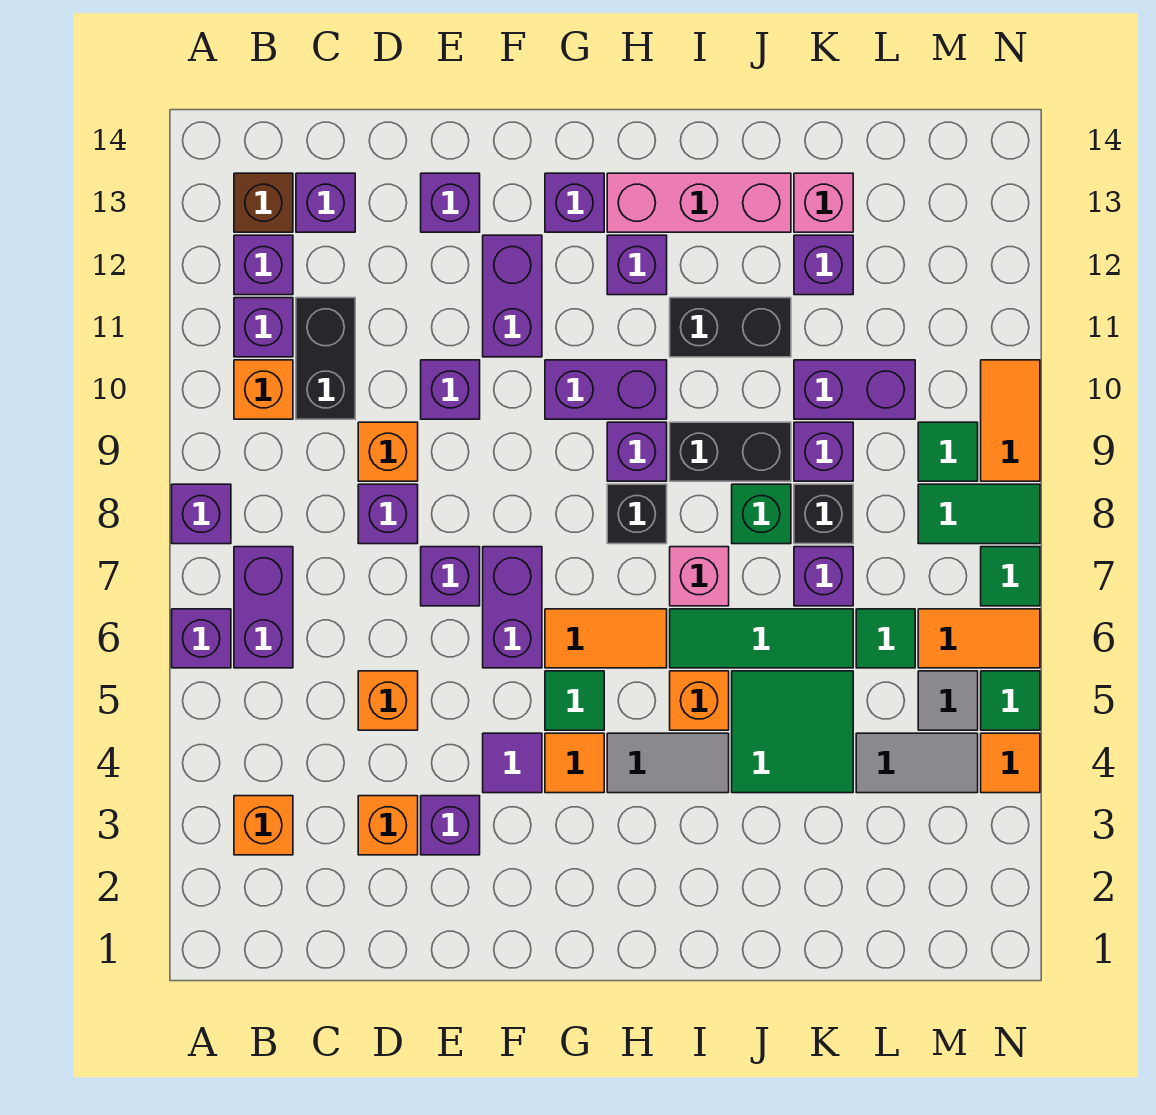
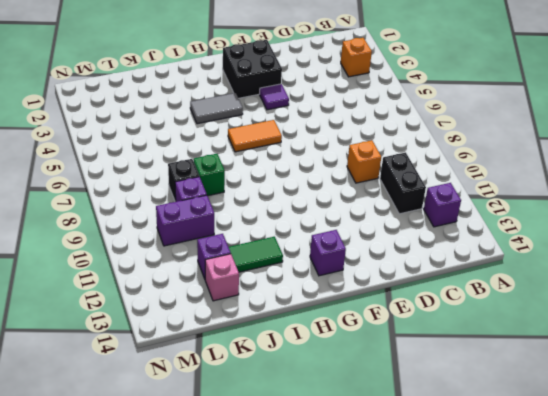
black 2x2 brick [223,40,282,98] -> none
green 1x2 tile [229,237,283,272] -> green 1x2 tile moved to [918,484,1040,544]
none -> purple 1x1 brick [172,609,231,668]
none -> purple 1x1 brick [172,484,231,544]
none -> purple 1x2 brick [234,547,293,668]
none -> orange 1x1 brick [234,360,293,419]

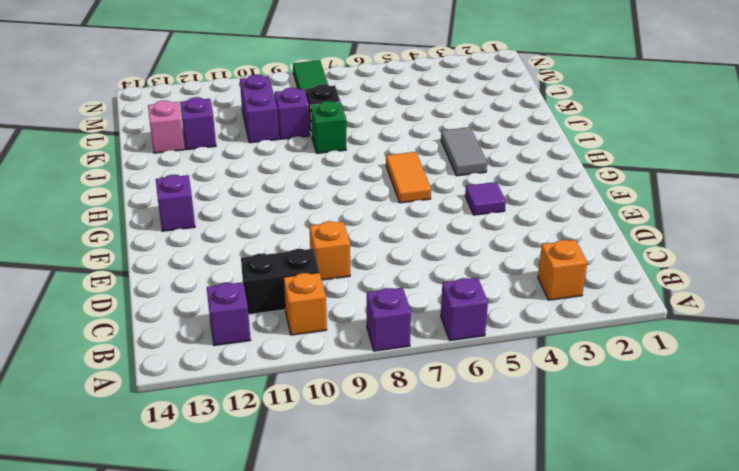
none -> purple 1x2 brick [234,547,293,668]
none -> purple 1x1 brick [234,298,293,357]
none -> brown 1x1 brick [234,173,293,232]
none -> purple 1x1 brick [296,173,355,232]

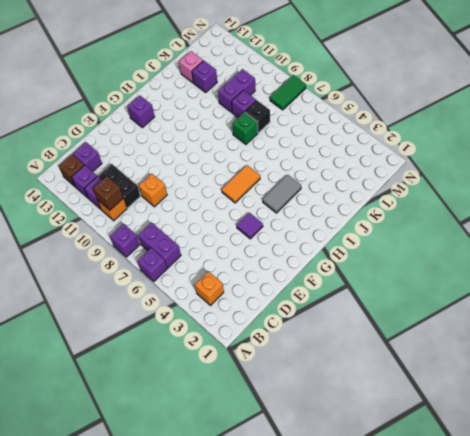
brown 1x1 brick [93,176,123,210] -> none
none -> orange 1x1 brick [358,796,418,855]
none -> orange 1x1 brick [358,671,418,730]
none -> purple 1x1 brick [358,484,418,544]
none -> purple 1x1 brick [421,796,480,855]

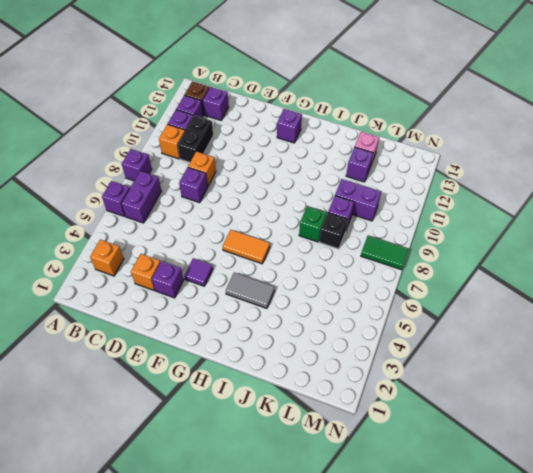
none -> orange 1x1 brick [358,671,418,730]
none -> purple 1x1 brick [421,547,480,606]
none -> purple 1x1 brick [421,360,480,419]
none -> purple 1x1 brick [421,173,480,232]

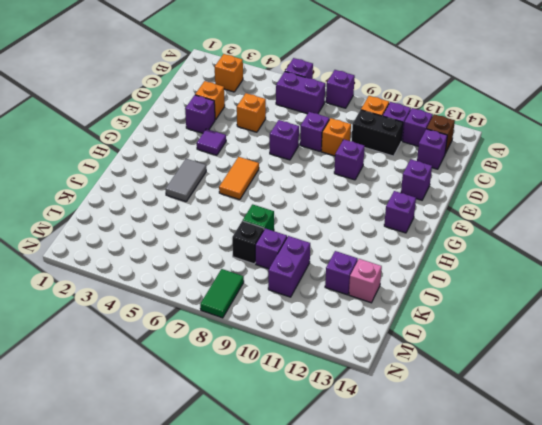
none -> purple 1x2 brick [483,547,542,668]
none -> purple 1x2 brick [483,235,542,357]
none -> orange 1x1 tile [545,733,604,793]
none -> green 1x1 tile [545,671,604,730]

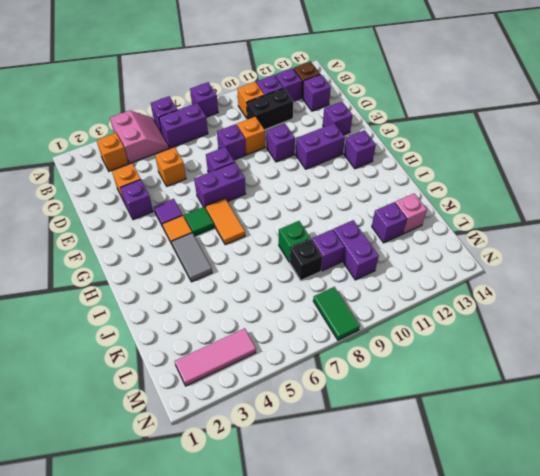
pink 2x2 slope [110,110,169,163] -> none
pink 1x3 tile [175,328,256,386] -> grey 1x2 tile [856,733,978,793]
none -> purple 1x2 brick [545,360,667,419]
none -> black 1x1 brick [607,484,667,544]
none -> purple 1x1 brick [607,422,667,481]
none -> purple 1x1 brick [607,235,667,295]

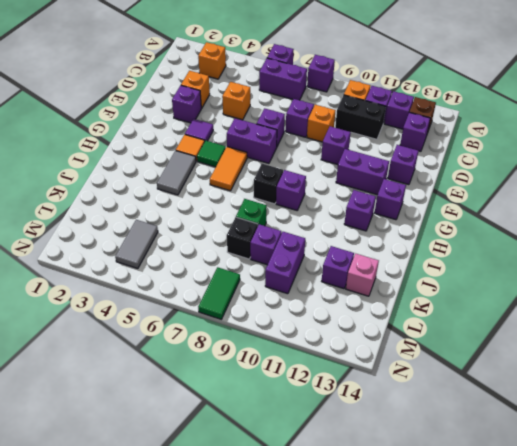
none -> purple 1x2 brick [545,360,667,419]
none -> pink 1x3 brick [607,173,791,232]
none -> orange 1x1 brick [670,671,729,730]
none -> green 1x3 tile [670,609,853,668]

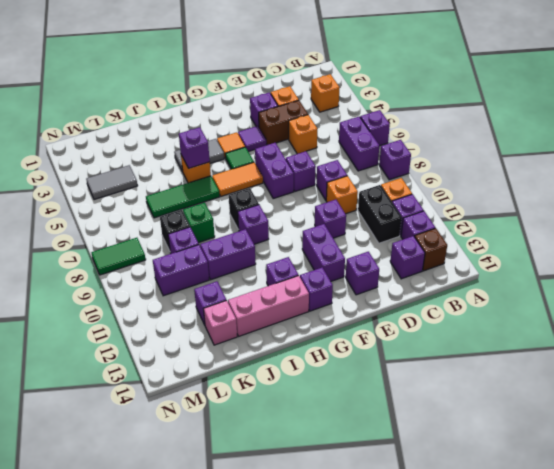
brown 1x2 brick [259,100,308,145] -> none
purple 1x1 brick [179,127,210,168] -> purple 1x1 brick moved to [794,547,853,606]
purple 1x2 brick [200,229,256,280] -> purple 1x2 brick moved to [545,360,667,419]
none -> pink 1x1 brick [670,547,729,606]
none -> black 1x2 brick [670,422,791,481]
none -> black 1x2 brick [670,298,791,357]
none -> green 2x2 tile [732,671,853,793]

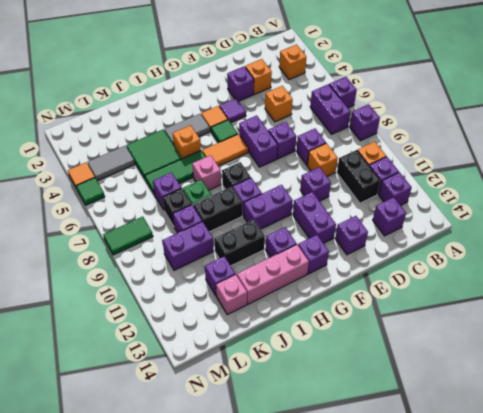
none -> brown 1x1 brick [234,173,293,232]
none -> green 1x1 tile [856,609,915,668]
none -> grey 1x1 tile [918,671,978,730]
none -> orange 1x2 tile [918,609,1040,668]

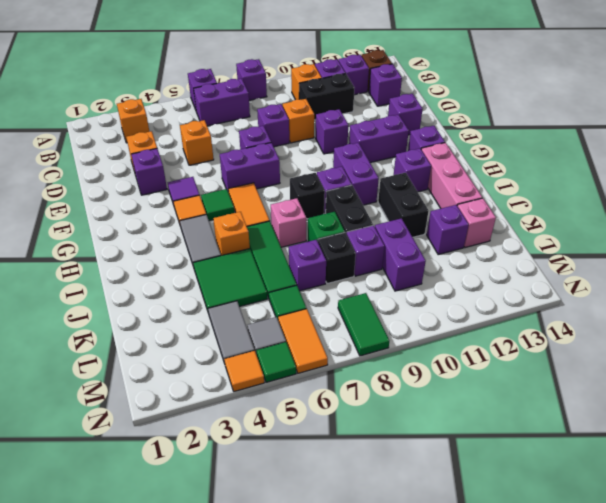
none -> green 1x1 tile [918,422,978,481]
none -> green 1x1 tile [981,547,1040,606]
none -> orange 1x2 tile [981,360,1040,481]

